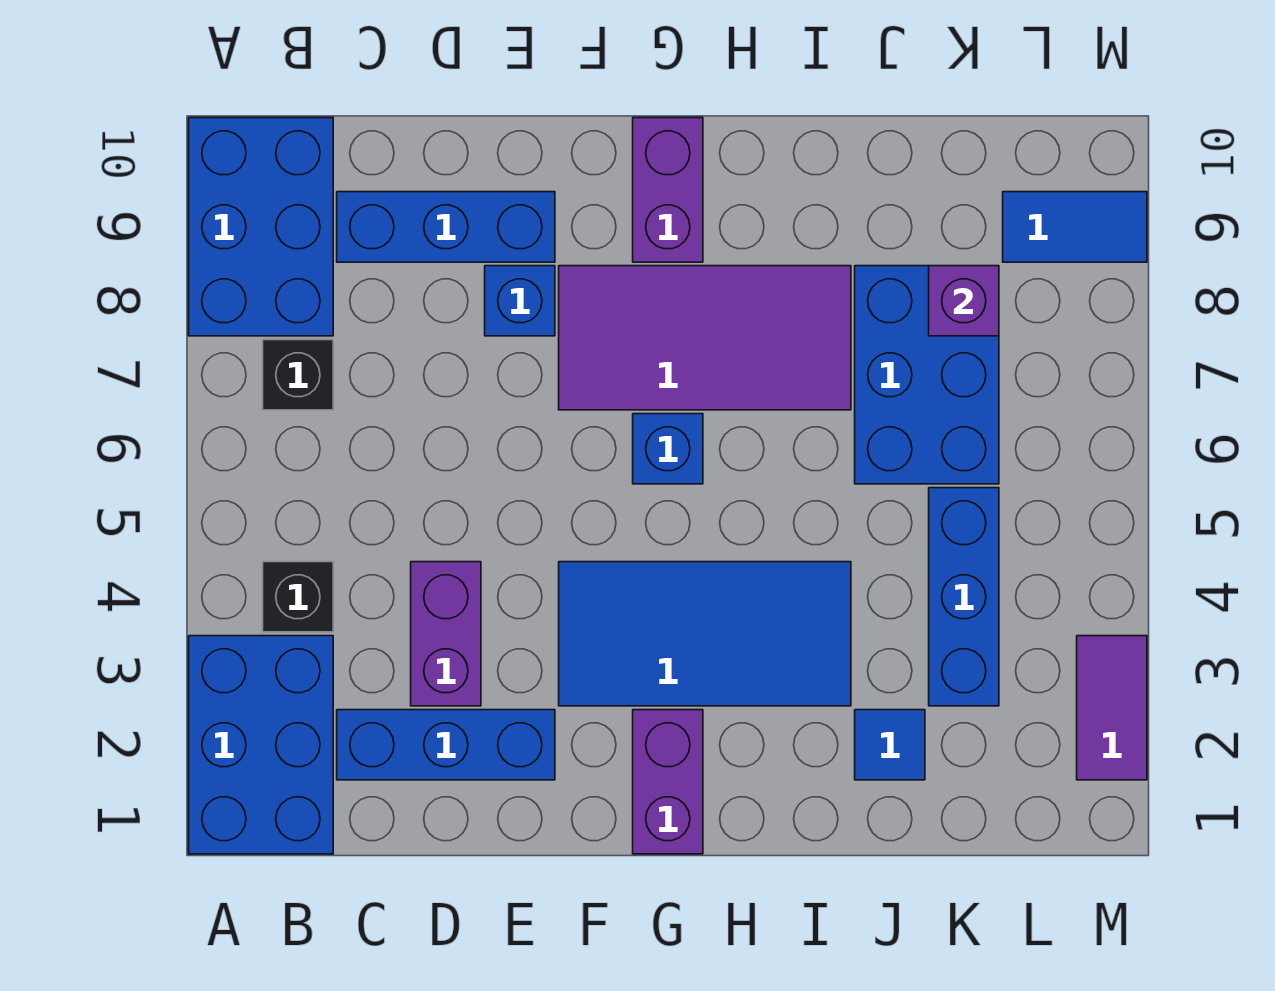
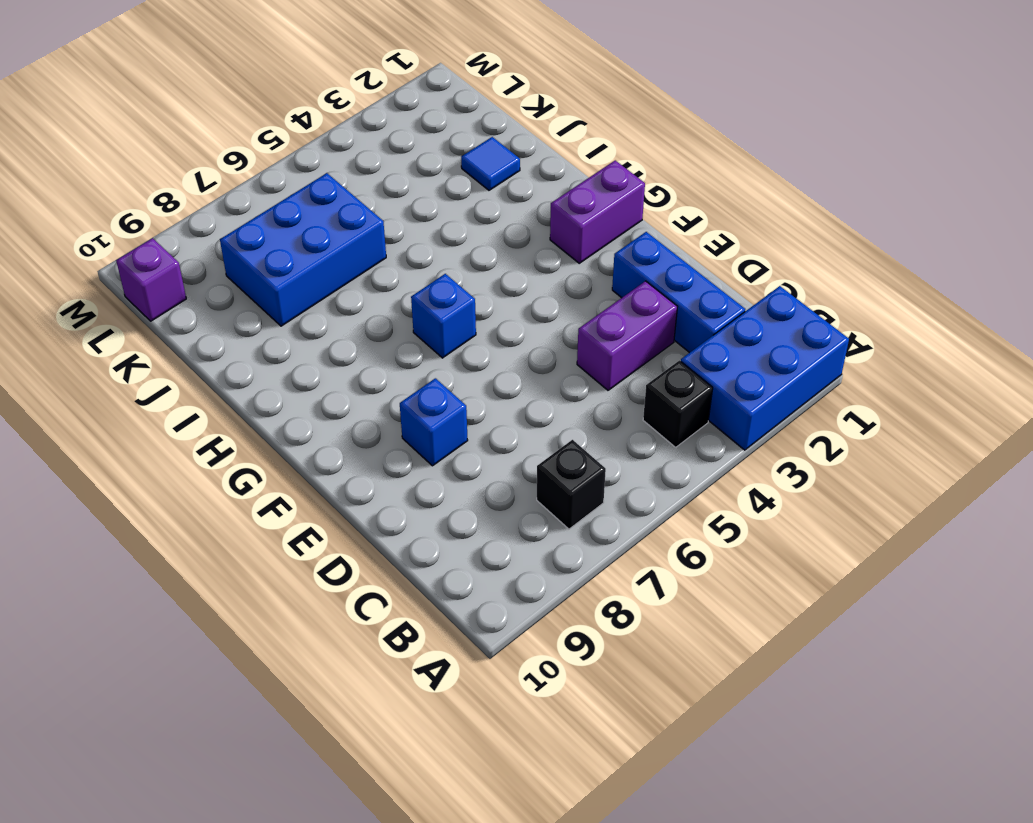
purple 1x1 brick [116,238,186,321] -> purple 1x1 brick moved to [929,266,999,336]
none -> blue 2x3 brick [189,118,333,336]
none -> blue 1x3 brick [337,192,555,262]
none -> blue 2x4 tile [559,562,851,706]

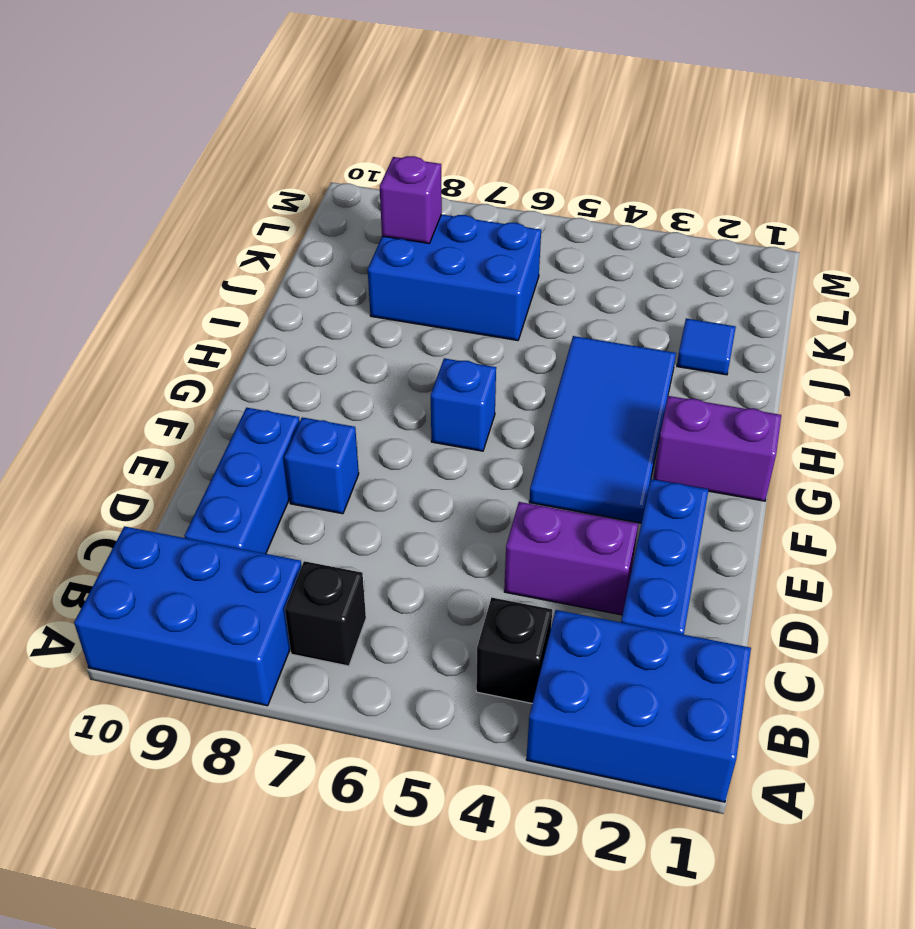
none -> purple 2x4 tile [559,266,851,410]
none -> purple 1x2 brick [633,118,703,262]
none -> blue 1x3 brick [929,488,999,706]

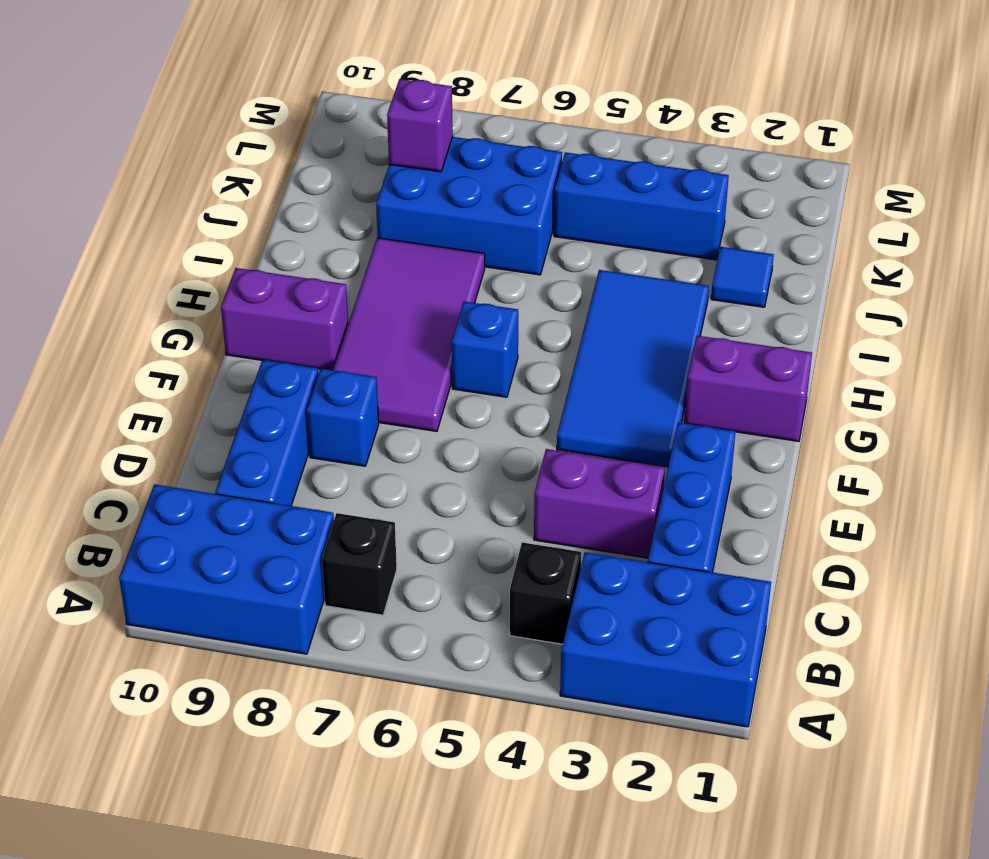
none -> blue 1x2 tile [1003,192,1147,262]
none -> purple 1x2 tile [1077,636,1147,780]

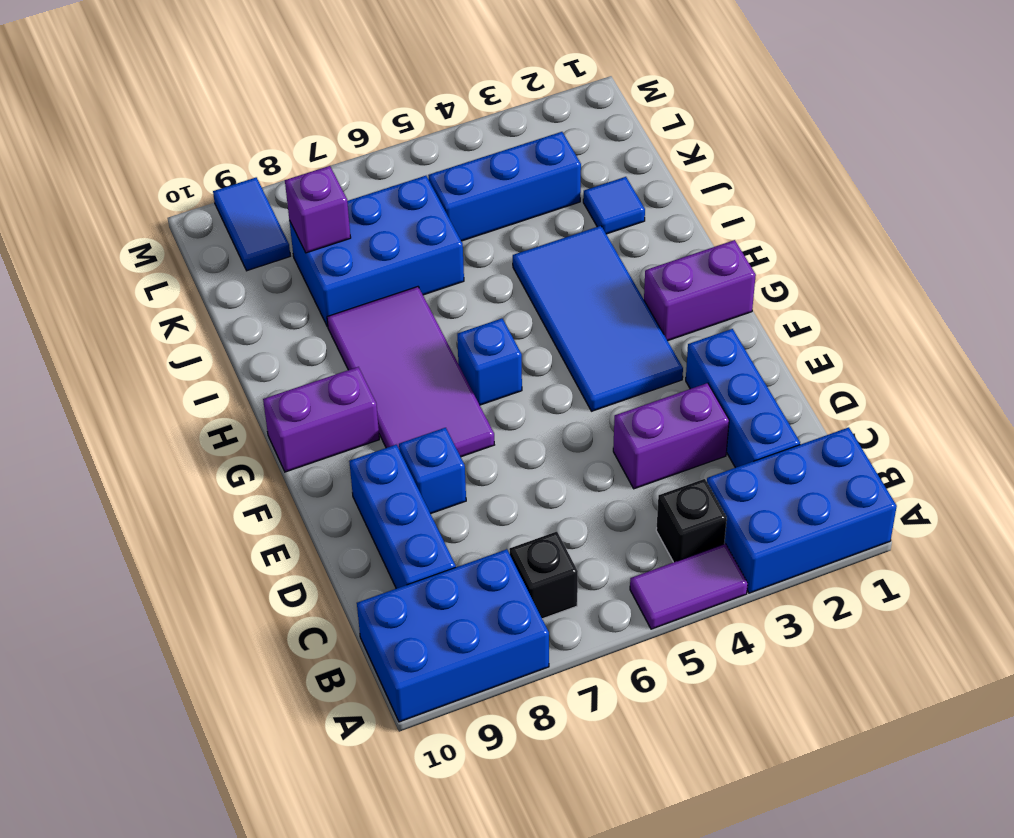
purple 1x2 tile [630,544,748,629] -> purple 1x2 tile moved to [1077,636,1147,780]

